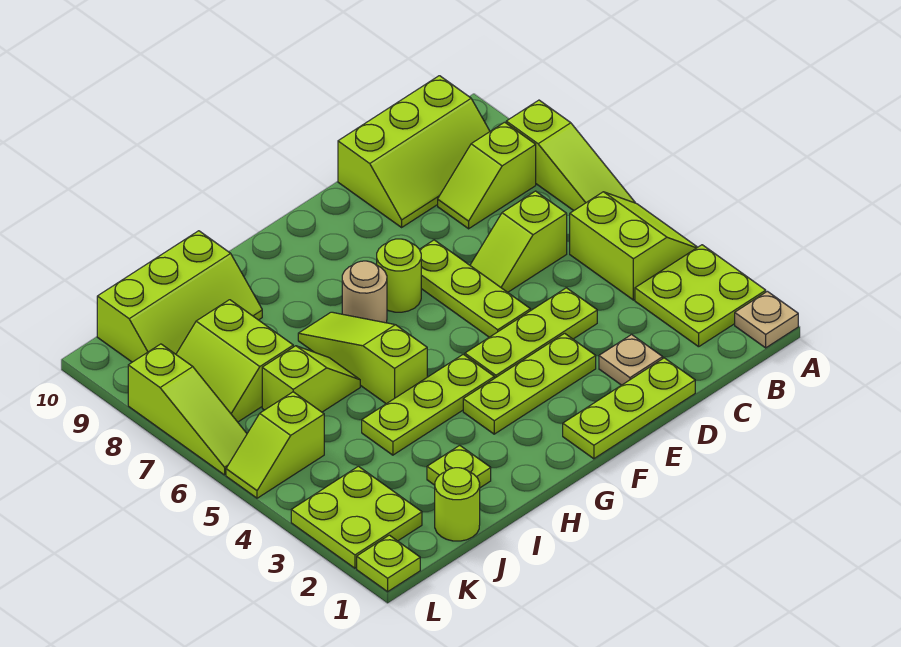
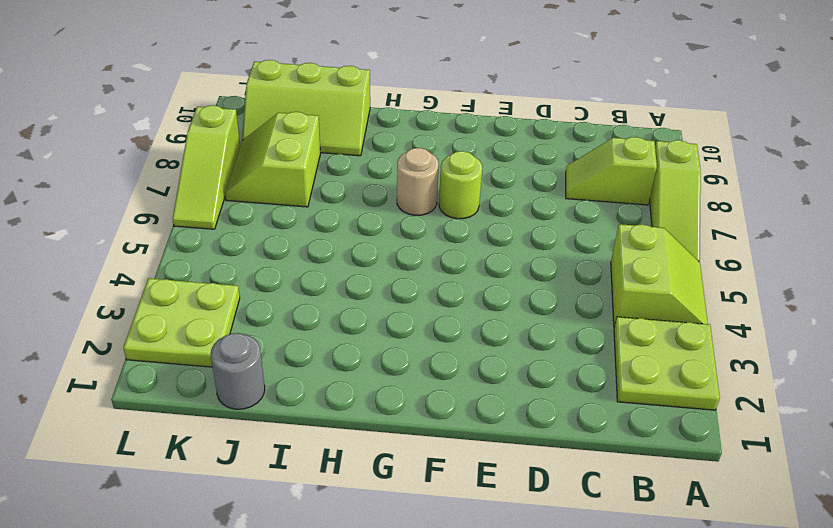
grey 1x1 round brick [211,333,265,409] -> lime 1x1 round brick [435,468,480,541]
none -> tan 1x1 plate [735,291,798,348]
none -> lime 2x3 slope [338,76,490,227]
none -> lime 1x2 slope [470,191,567,292]

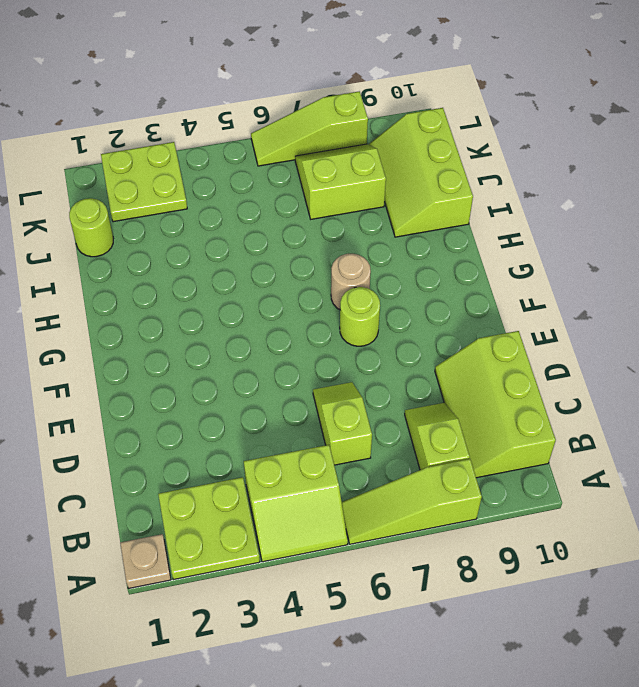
none -> lime 1x3 plate [563,358,695,459]
none -> tan 1x1 plate [599,335,663,385]
none -> lime 1x3 plate [465,288,597,378]

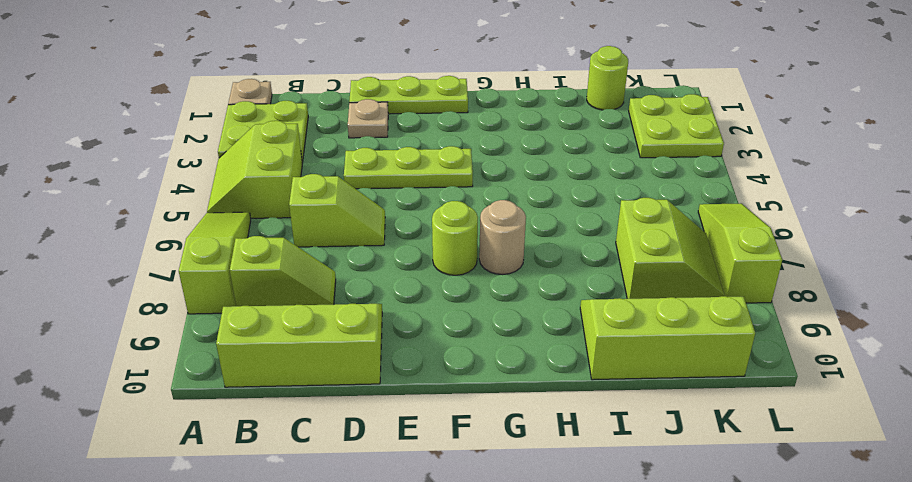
none -> lime 1x3 plate [463,333,596,434]
none -> lime 1x3 plate [419,240,530,337]
none -> lime 1x3 plate [362,354,494,455]

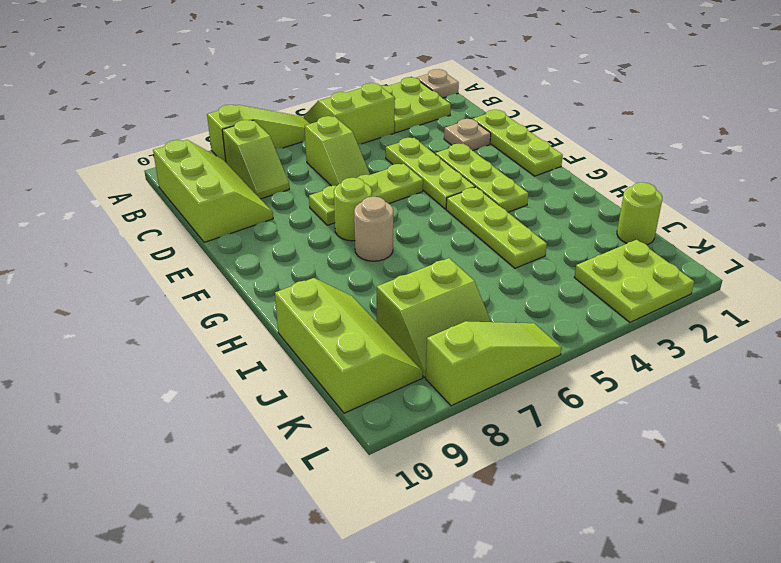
none -> lime 1x3 slope [298,312,427,404]
none -> lime 1x1 plate [427,445,491,488]
none -> lime 1x2 slope [262,346,360,412]

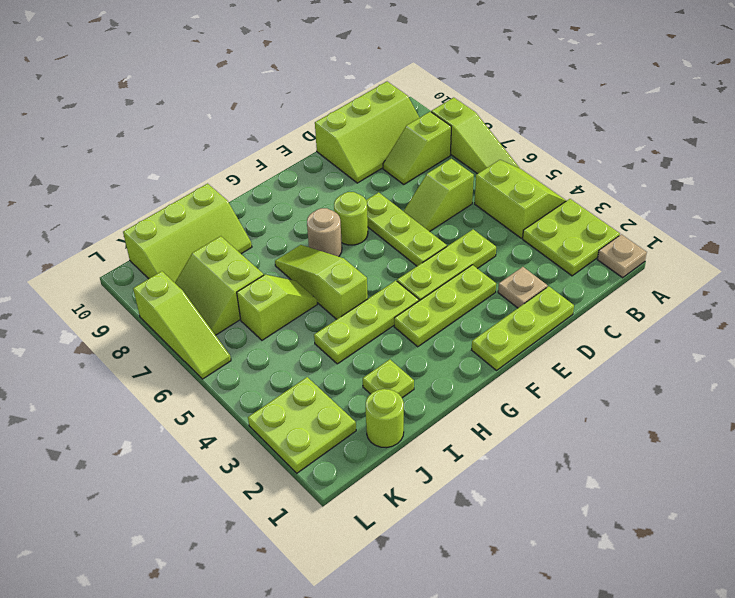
none -> lime 1x2 slope [226,392,324,498]
none -> lime 1x1 plate [357,535,420,592]

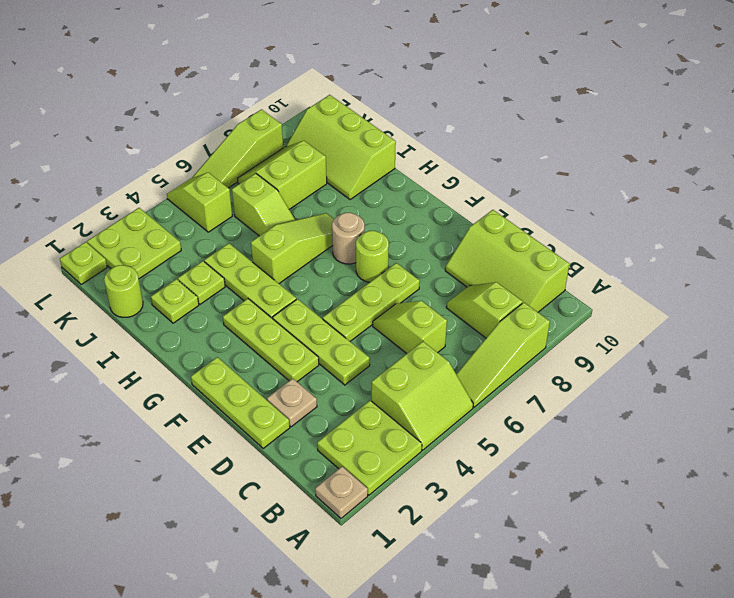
lime 1x1 plate [178,261,225,304] -> none

